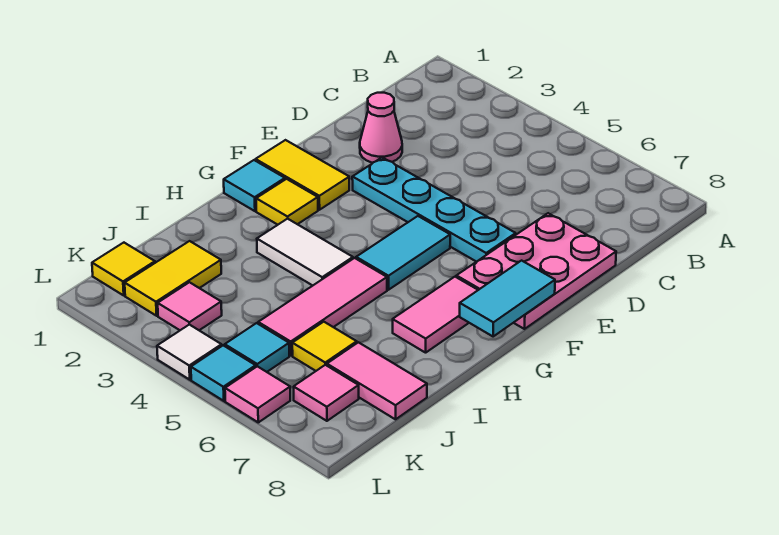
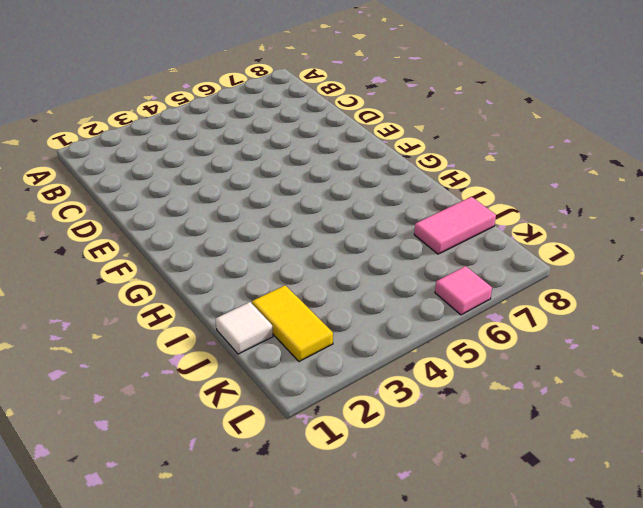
white 1x1 tile [216,302,273,354] -> white 1x1 tile moved to [157,325,222,380]
none -> pink 1x1 cone [360,93,402,163]
none -> pink 2x3 plate [456,213,616,329]
none -> cyan 1x4 plate [352,157,516,262]

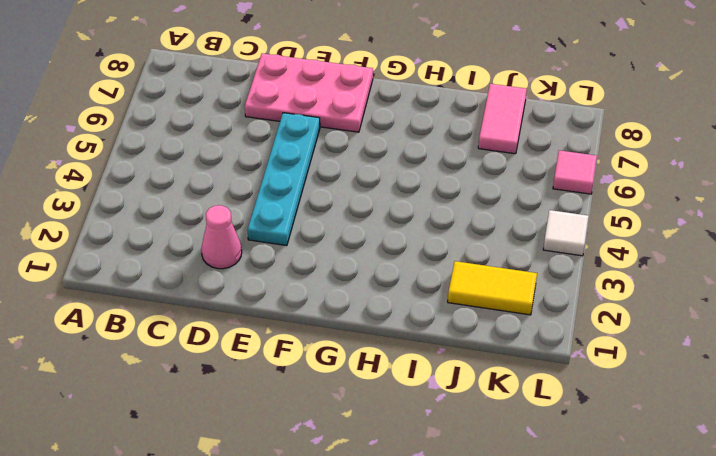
none -> yellow 1x2 tile [256,140,349,210]
none -> cyan 1x2 tile [356,216,450,290]
none -> cyan 1x1 tile [224,160,285,211]

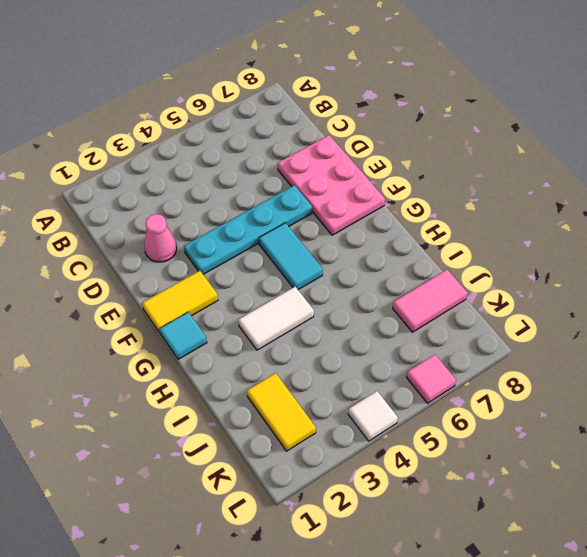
none -> yellow 1x1 tile [256,179,318,225]
none -> pink 1x2 tile [393,277,478,353]
none -> pink 1x3 tile [258,258,387,356]

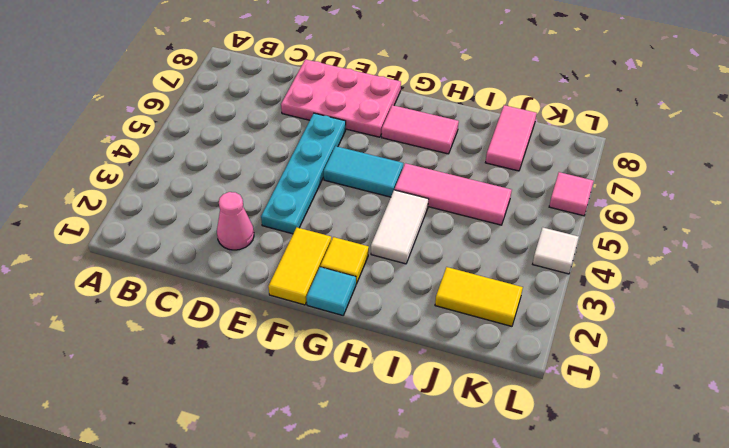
none -> yellow 1x1 tile [292,322,357,371]
none -> yellow 1x1 tile [92,243,155,295]
none -> pink 1x1 tile [158,282,222,330]

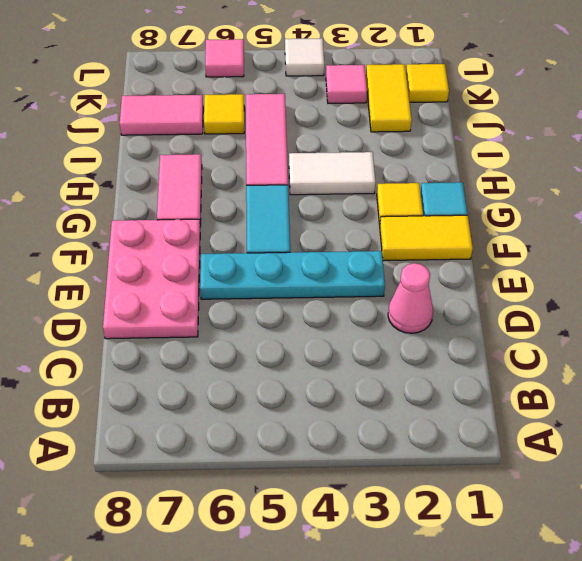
none -> cyan 1x1 tile [225,323,289,372]
none -> pink 1x1 tile [294,365,359,421]
none -> cyan 1x1 tile [191,345,256,401]

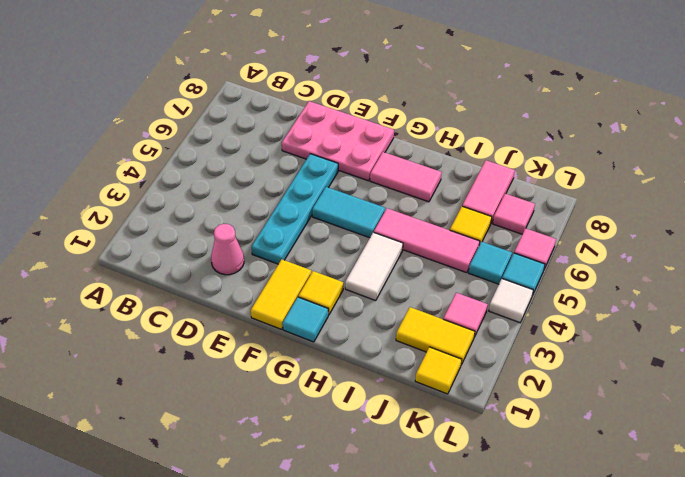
none -> cyan 1x2 tile [460,261,555,336]

